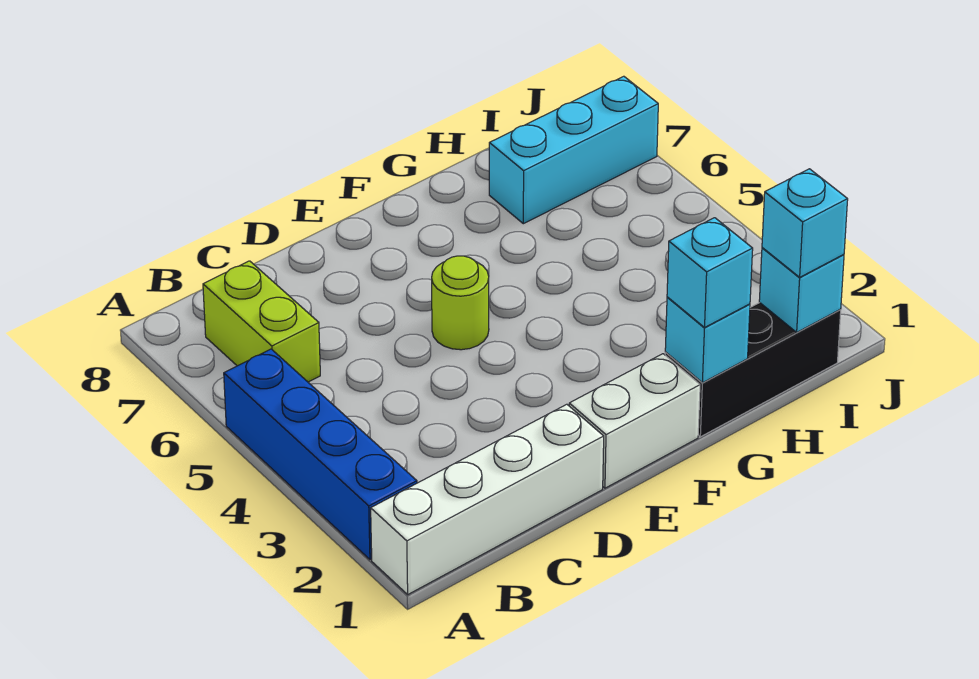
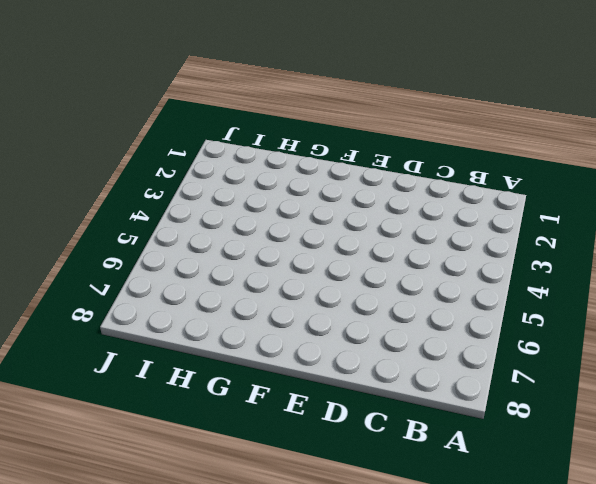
none -> white 1x4 brick [371,404,604,594]
none -> blue 1x4 brick [224,349,417,560]

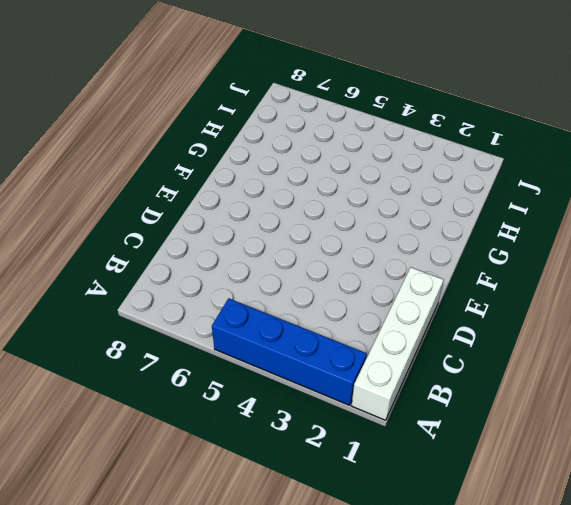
none -> lime 1x2 brick [203,261,320,382]
none -> white 1x2 brick [569,354,700,488]

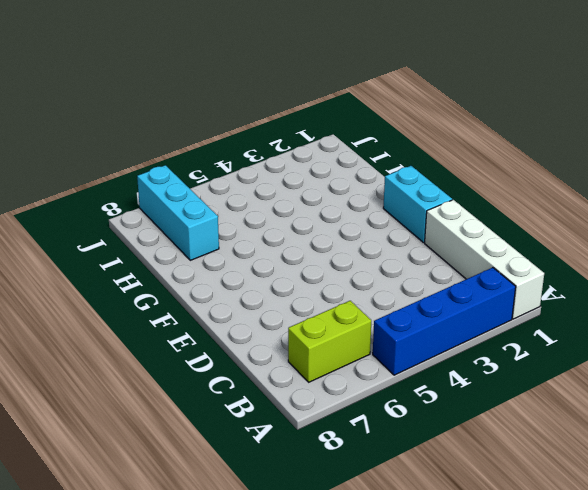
cyan 1x2 brick [383,166,452,243] -> white 1x2 brick [569,354,700,488]
none -> lime 1x1 round brick [432,256,489,350]
none -> black 1x3 brick [665,303,841,437]

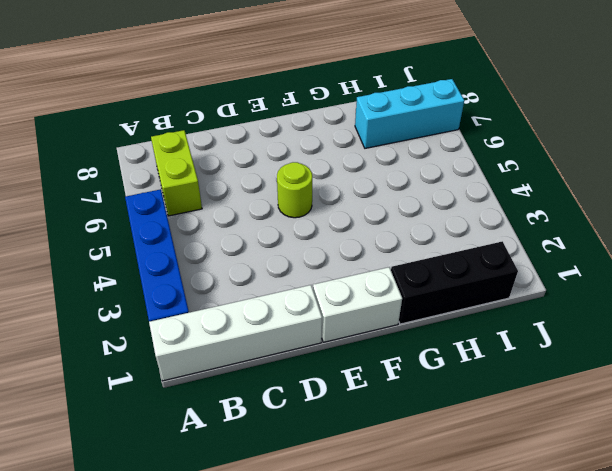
none -> cyan 1x1 brick [665,297,750,383]
none -> cyan 1x1 brick [759,248,844,332]

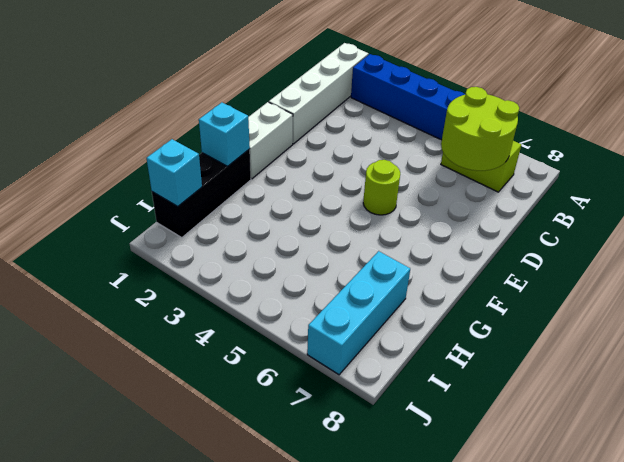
lime 2x2 round brick [441,87,519,171] -> none
none -> cyan 1x1 brick [667,218,753,327]
none -> cyan 1x1 brick [762,169,848,277]

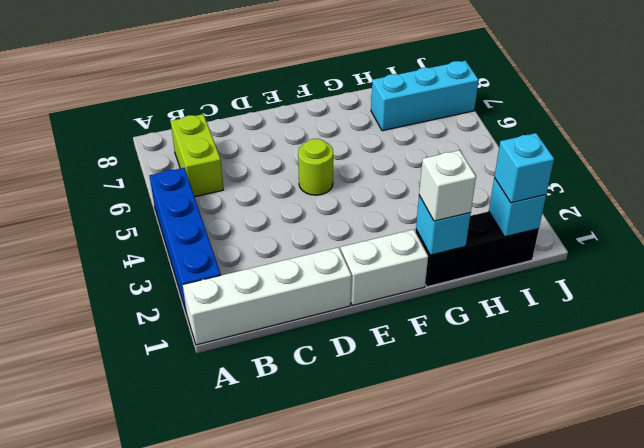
white 1x1 brick [419,150,476,221] -> cyan 1x1 brick [667,218,753,327]

